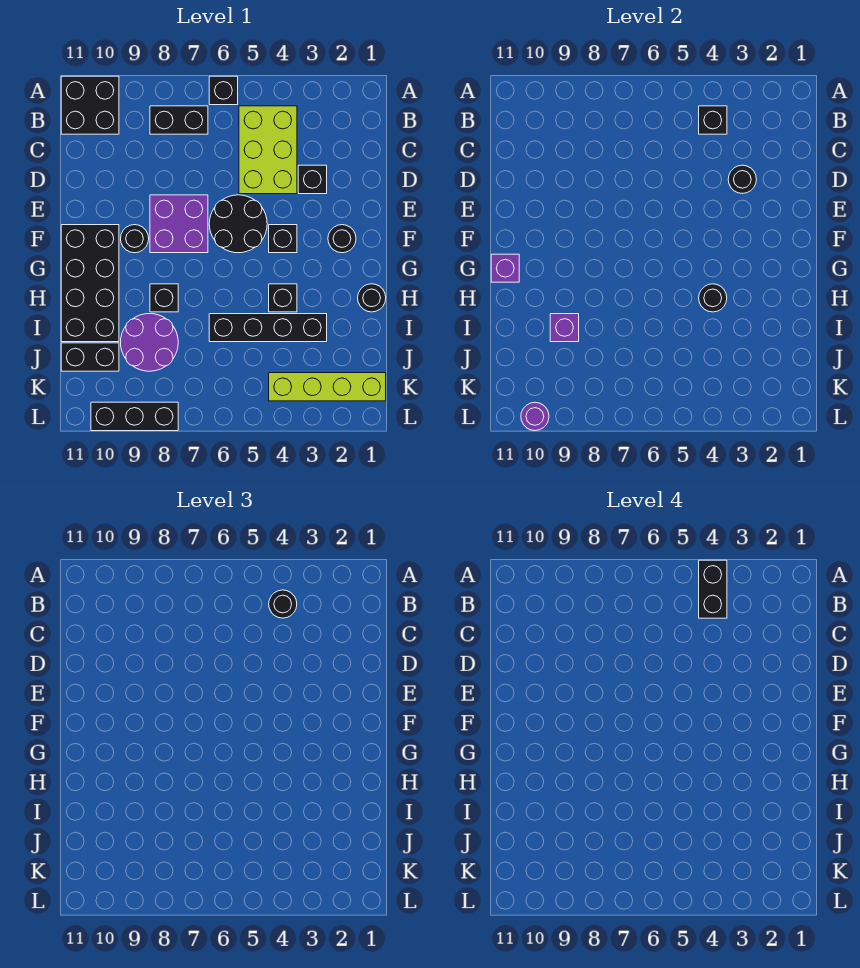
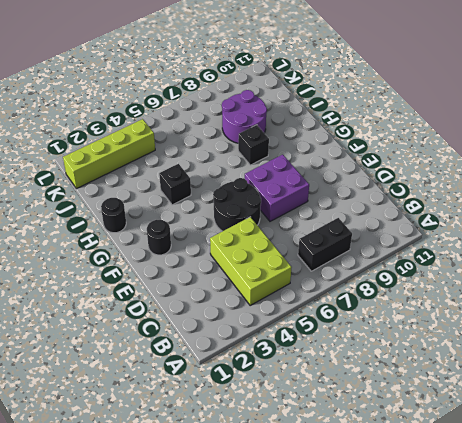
none -> black 1x1 brick [209,76,238,105]
none -> black 2x2 brick [61,76,119,134]
none -> black 1x1 brick [298,165,327,194]

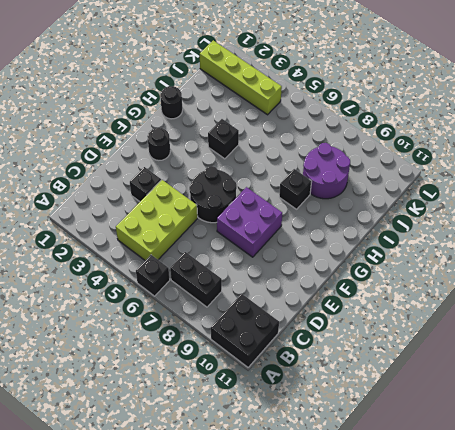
none -> black 1x1 brick [269,225,297,253]
none -> black 1x1 round brick [121,225,149,253]
none -> black 2x4 brick [61,225,119,342]

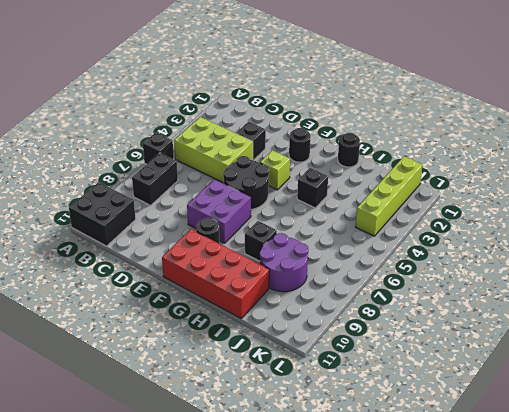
lime 1x1 brick [260,150,290,190] -> black 1x1 brick [269,225,297,253]
red 2x4 brick [162,229,269,318] -> black 2x4 brick [61,225,119,342]
none -> black 1x4 brick [209,314,327,342]
none -> black 1x2 brick [61,343,119,371]
none -> black 1x3 brick [91,402,178,431]

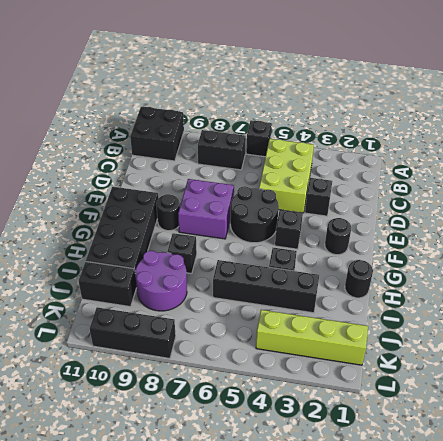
none -> black 1x1 brick [699,106,727,134]
none -> black 1x1 round brick [728,165,756,193]
none -> purple 1x1 brick [491,254,519,282]

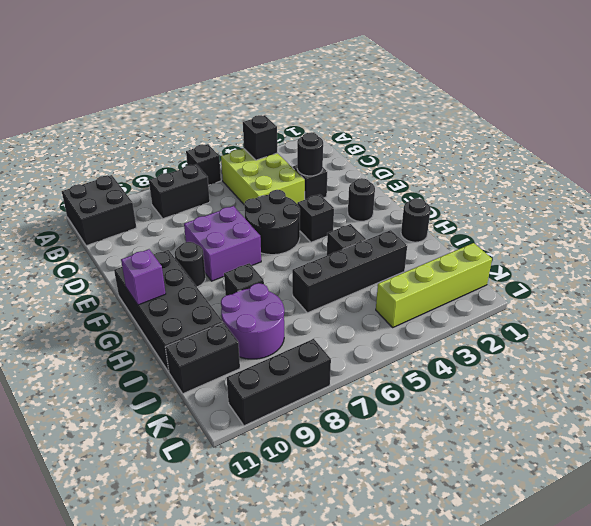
none -> black 1x1 round brick [699,284,727,312]
none -> purple 1x1 brick [550,314,579,342]
none -> purple 1x1 round brick [521,402,549,431]

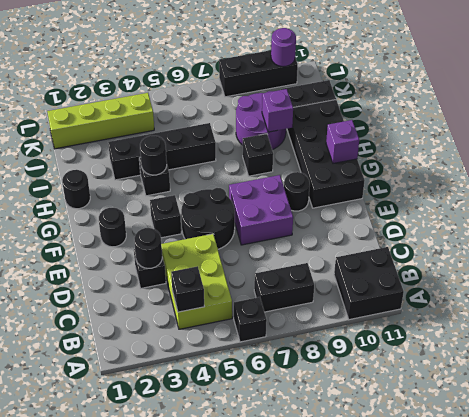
none -> black 1x1 round brick [269,590,297,618]
none -> black 1x2 brick [699,560,727,618]

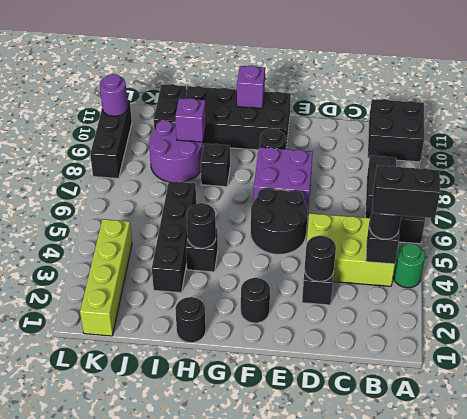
green 1x1 round brick [393,243,425,288] -> none
none -> black 1x1 brick [269,225,297,253]

